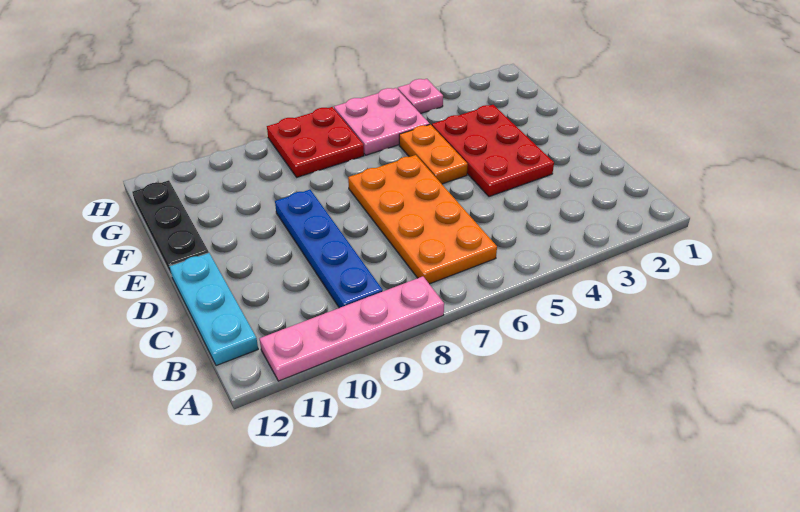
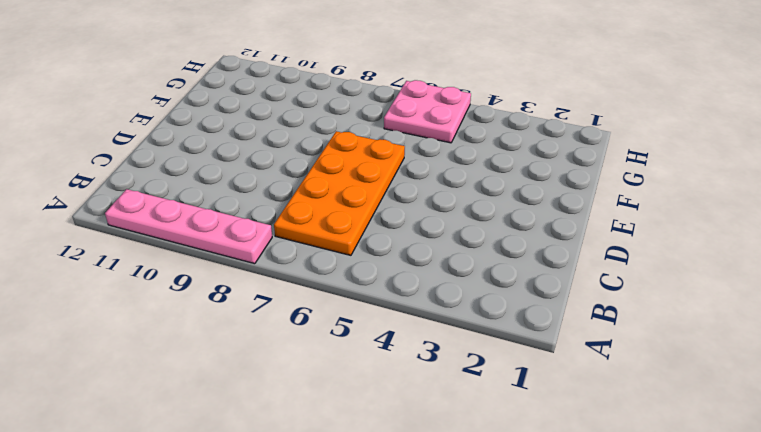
none -> blue 1x4 plate [275,190,383,308]
none -> cyan 1x3 plate [170,253,258,366]

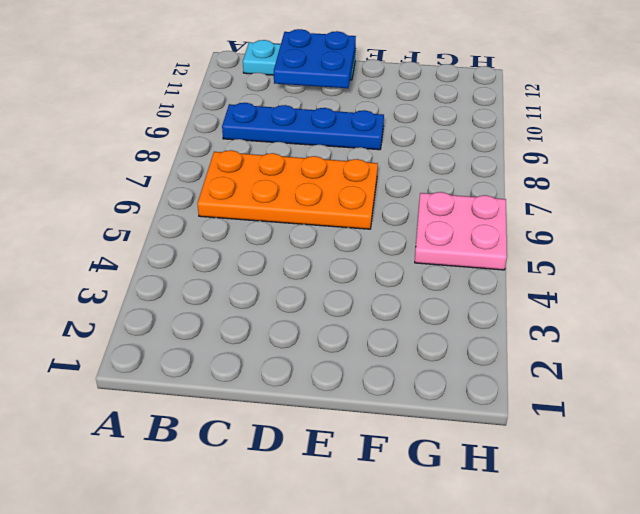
blue 2x2 plate [274,29,356,88] -> none
none -> pink 1x4 plate [260,276,444,381]
none -> red 2x3 plate [432,105,554,197]

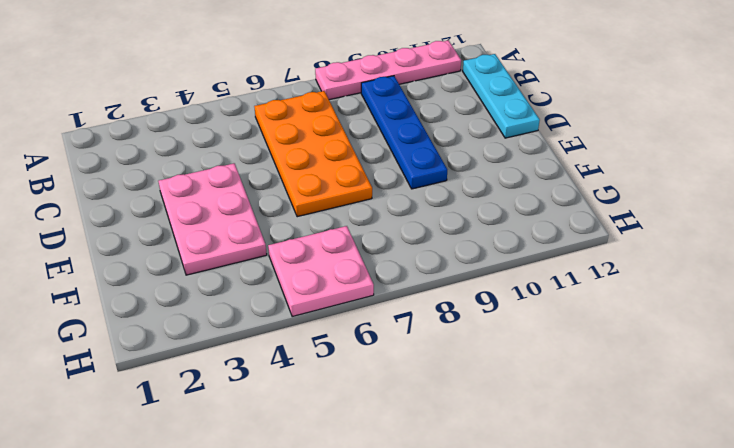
pink 2x3 plate [158,163,267,275] -> red 2x3 plate [432,105,554,197]
none -> orange 1x2 plate [399,124,468,184]
none -> black 1x3 plate [132,180,209,276]

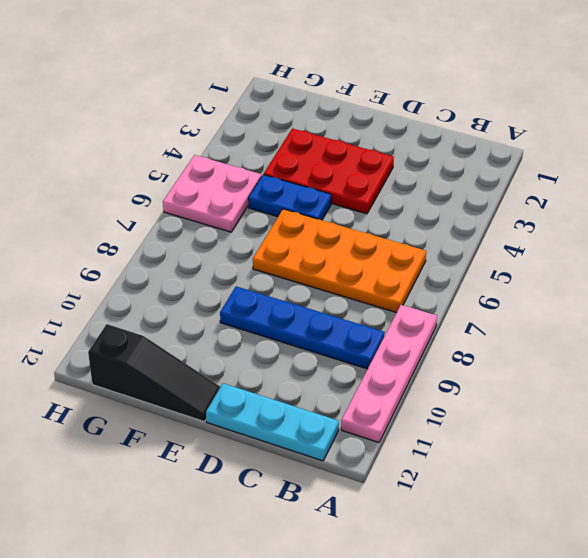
blue 1x2 plate [248,175,331,220] -> orange 1x2 plate [399,124,468,184]
black 1x3 slope [88,324,220,422] -> black 1x3 plate [132,180,209,276]
none -> red 2x2 plate [267,107,364,177]
none -> pink 1x1 plate [398,79,443,114]

